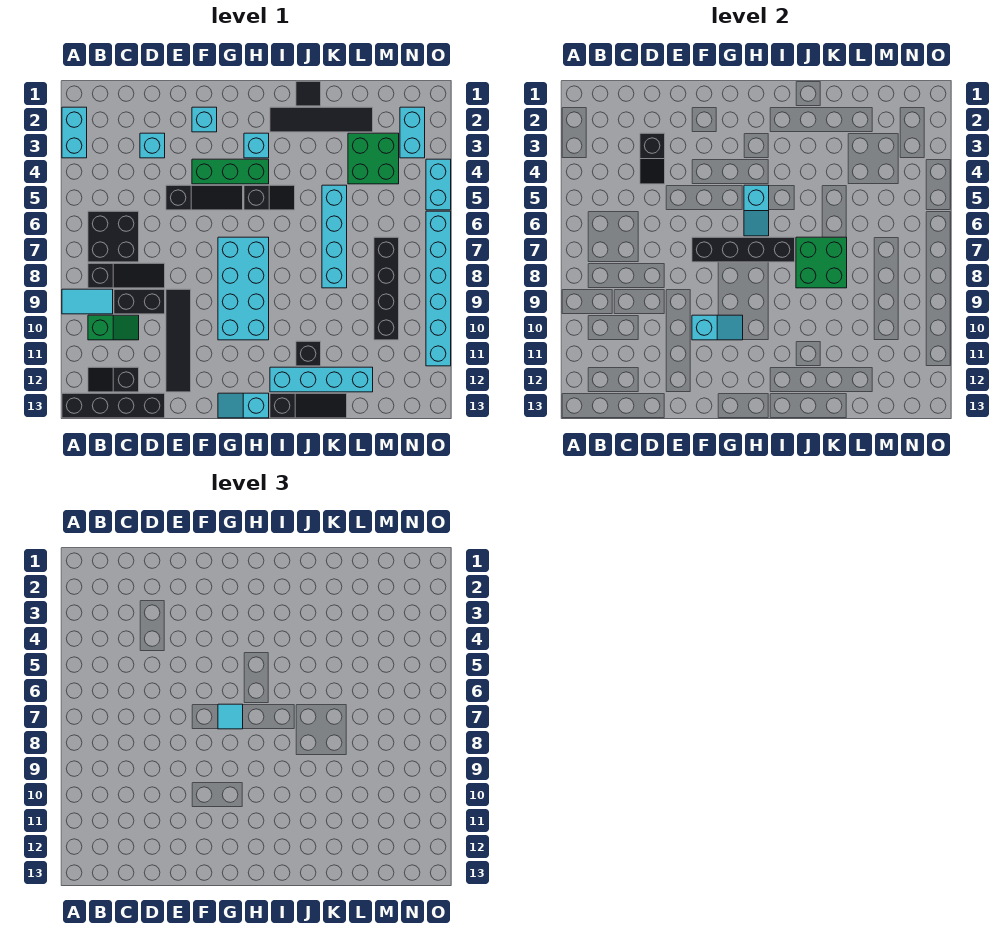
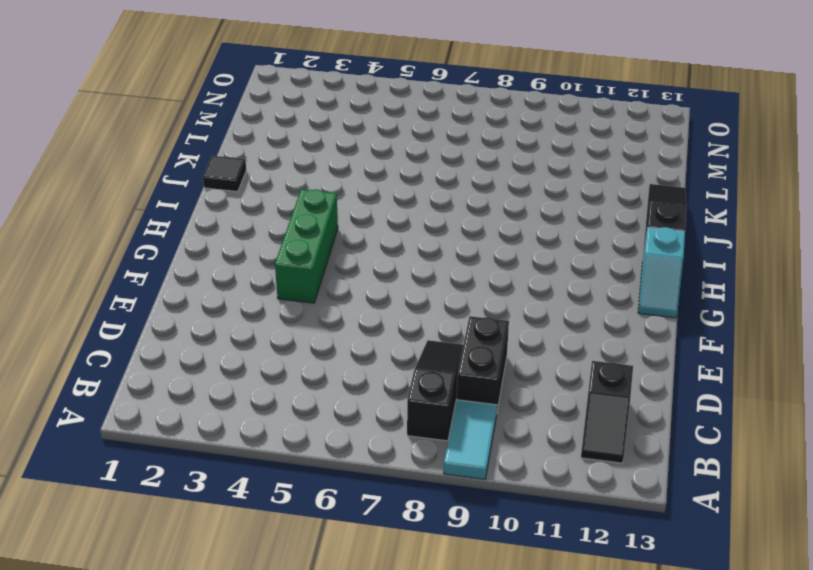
none -> cyan 1x2 brick [62,107,87,158]
none -> black 1x4 brick [62,393,165,418]
none -> black 2x2 brick [88,211,139,262]
none -> green 1x2 slope [88,315,139,340]

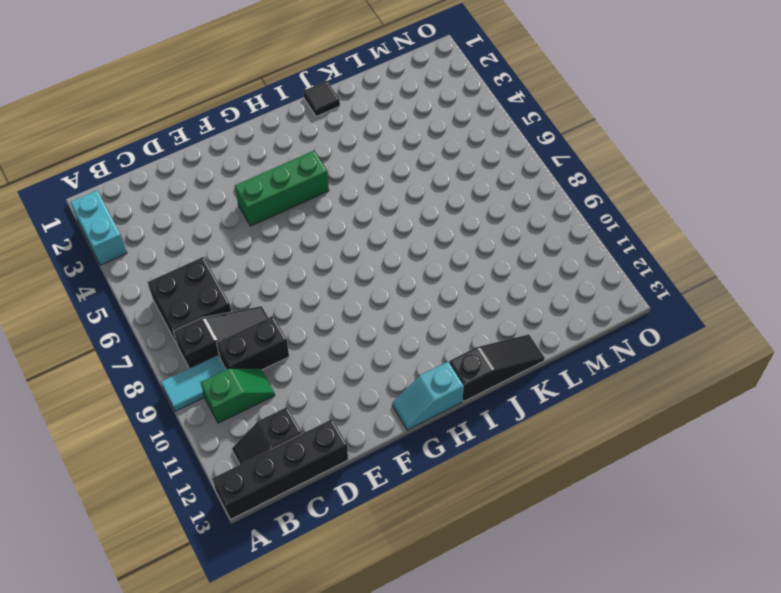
none -> cyan 1x1 brick [140,133,165,158]
none -> black 1x3 slope [166,185,243,210]
none -> black 1x4 tile [166,289,191,392]
none -> cyan 1x1 brick [192,107,217,132]

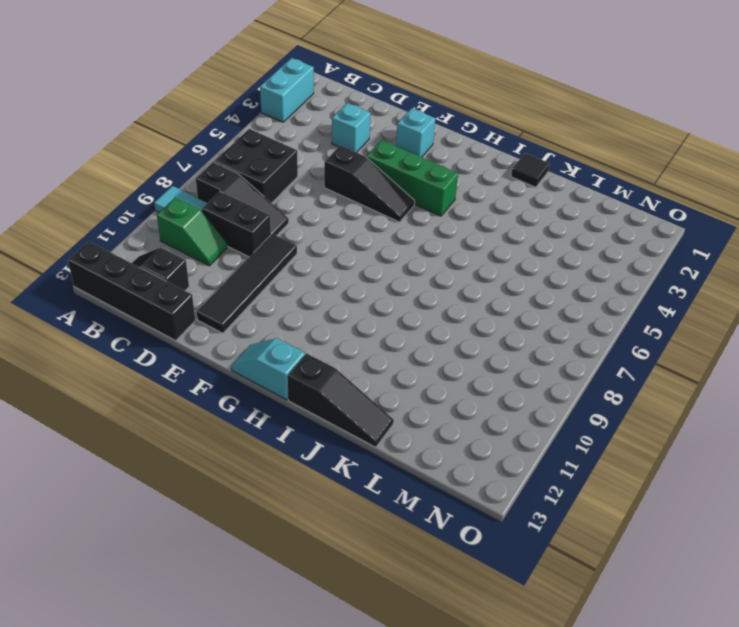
none -> cyan 2x4 brick [218,237,269,340]
none -> cyan 1x1 brick [244,133,269,158]
none -> black 1x2 slope [244,185,295,210]
none -> black 1x4 tile [270,107,373,132]

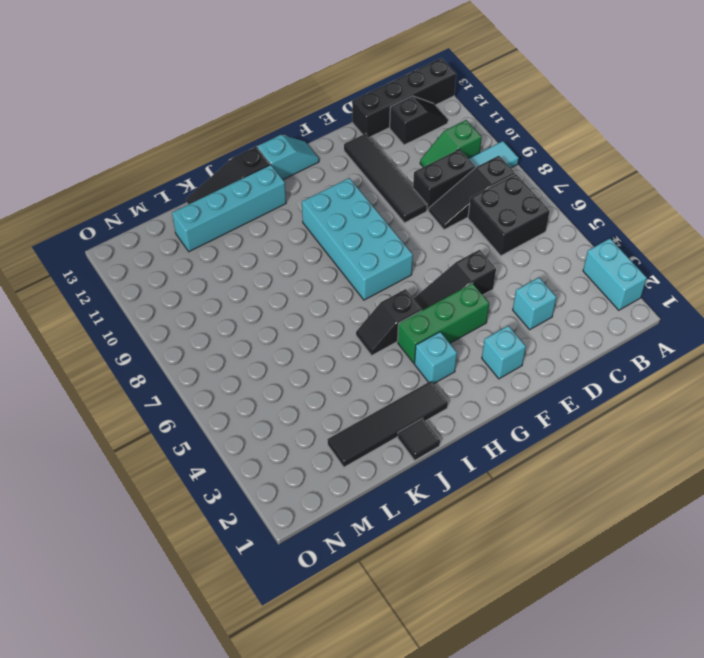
none -> black 1x1 brick [296,341,321,366]
none -> cyan 1x4 brick [322,185,347,288]
none -> green 2x2 brick [348,133,399,184]
none -> black 1x4 brick [374,237,399,340]

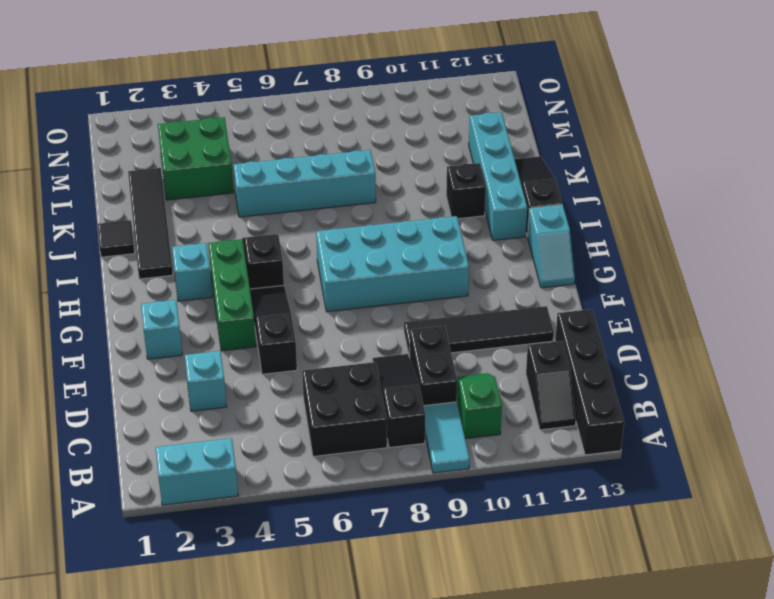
none -> black 1x4 brick [374,237,399,340]
none -> cyan 1x2 brick [400,107,425,158]
none -> cyan 1x2 brick [426,159,451,210]
none -> cyan 1x6 brick [426,211,451,366]

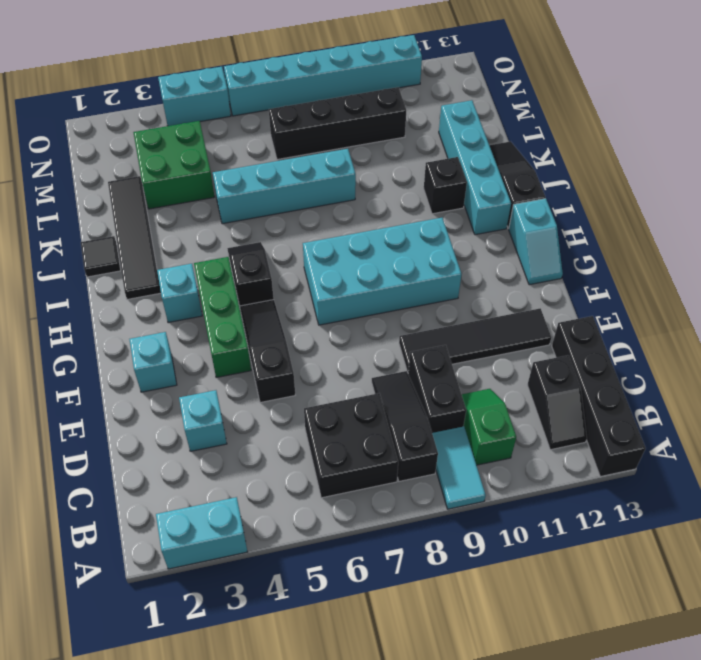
none -> cyan 1x2 brick [400,107,425,158]
none -> black 1x2 slope [640,133,665,184]
none -> black 1x4 brick [692,237,795,262]
none -> cyan 1x2 slope [692,315,743,340]

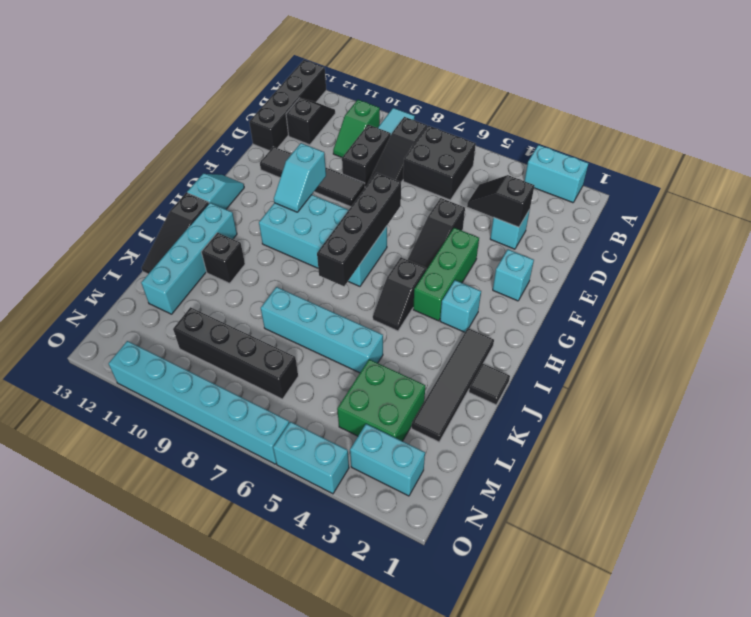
none -> cyan 1x2 slope [744,185,769,236]
none -> green 2x2 brick [796,237,847,288]
none -> cyan 1x1 tile [218,704,243,729]

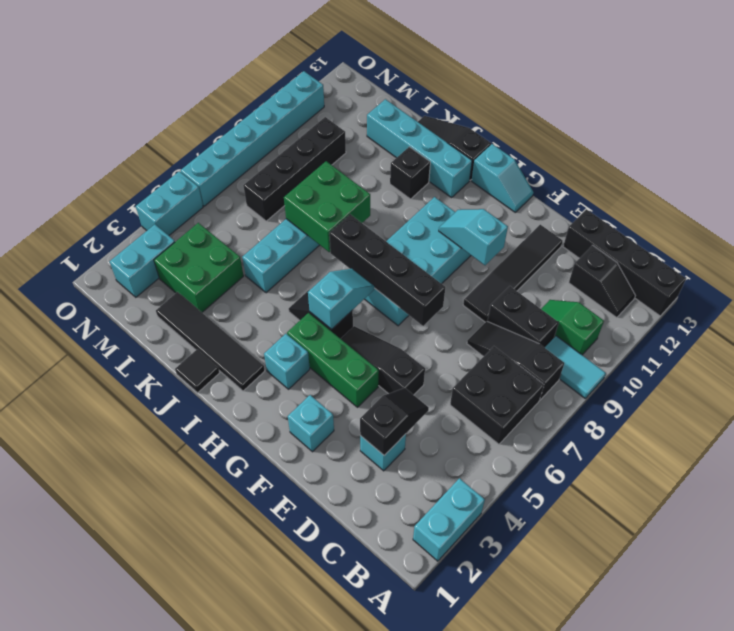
none -> cyan 1x1 tile [218,704,243,729]

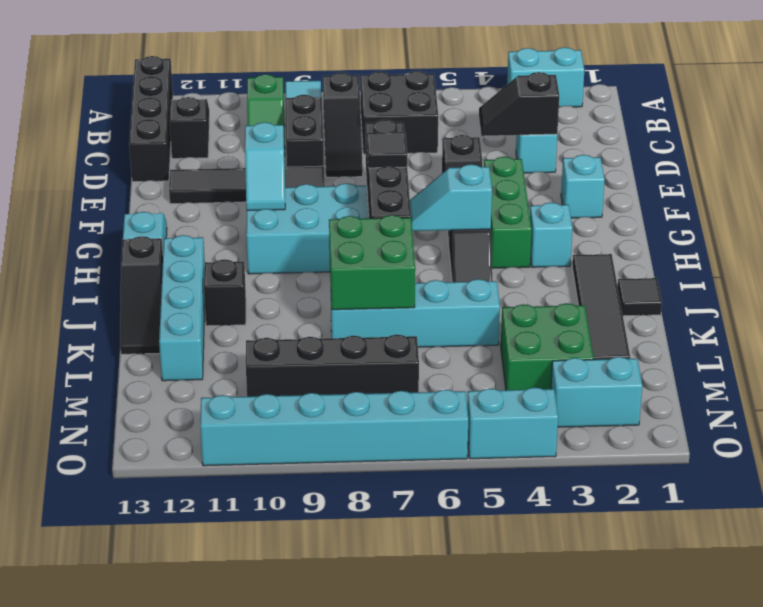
black 1x1 tile [367,132,407,168] -> cyan 1x1 tile [218,704,243,729]

